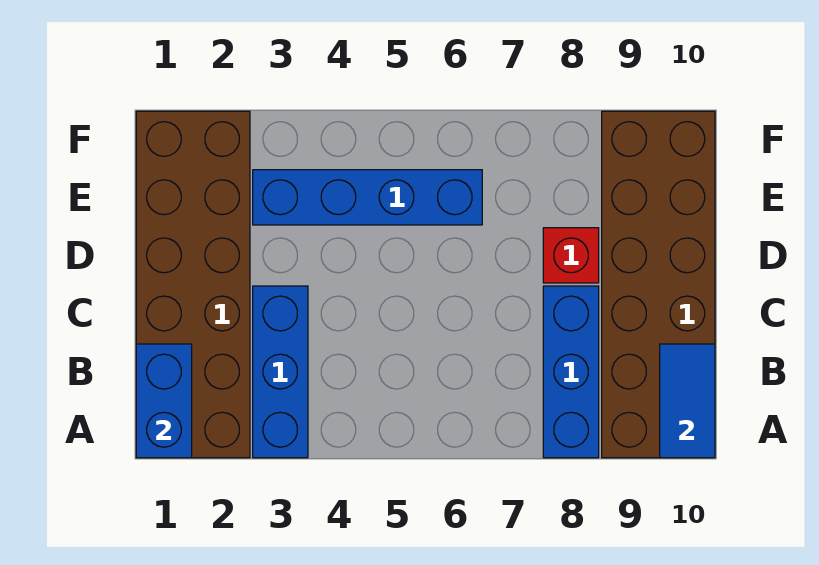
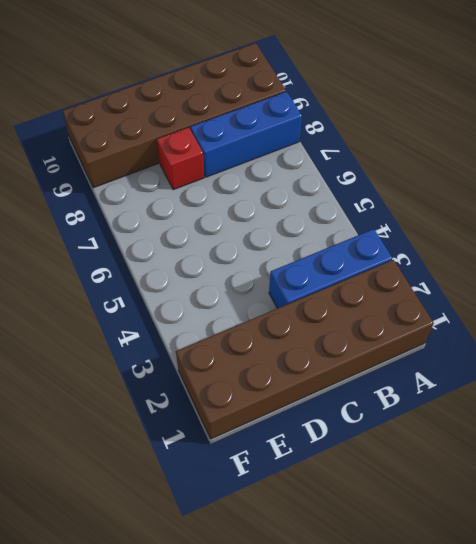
none -> blue 1x4 brick [253,170,482,225]
none -> blue 1x2 brick [136,344,192,458]

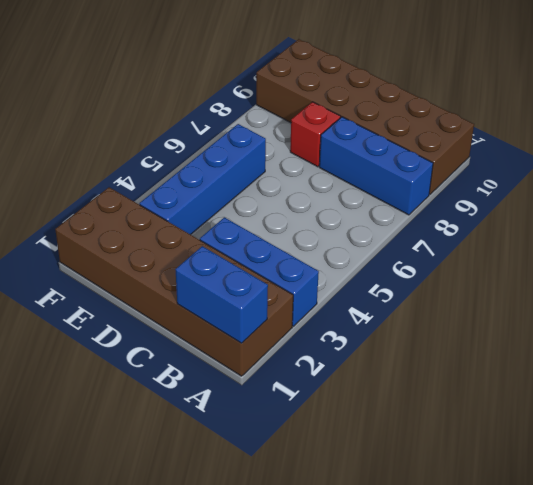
none -> blue 1x2 tile [660,344,715,458]

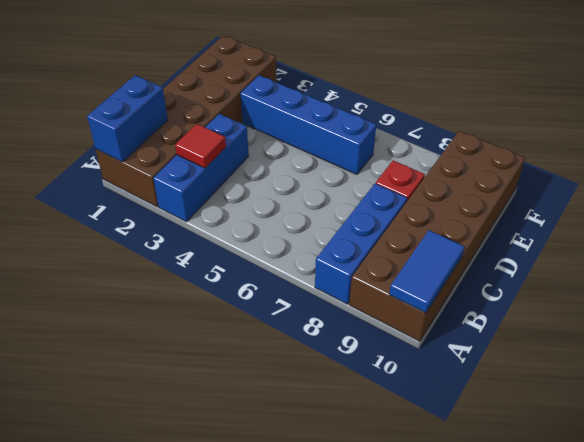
red 1x1 tile [175,124,226,168] -> none

